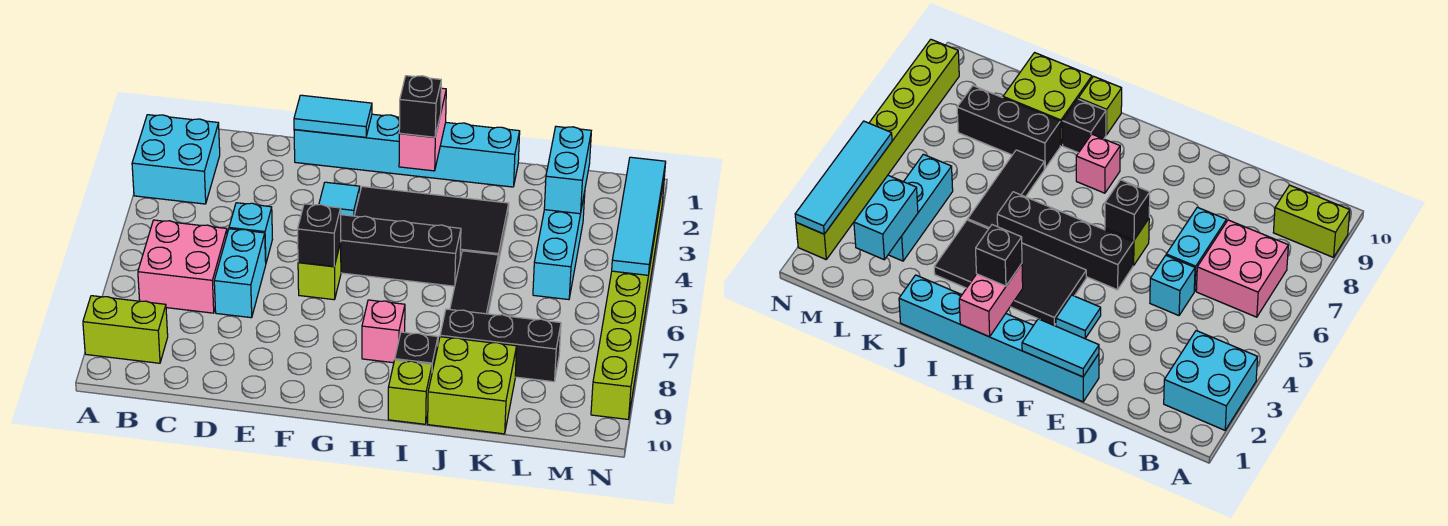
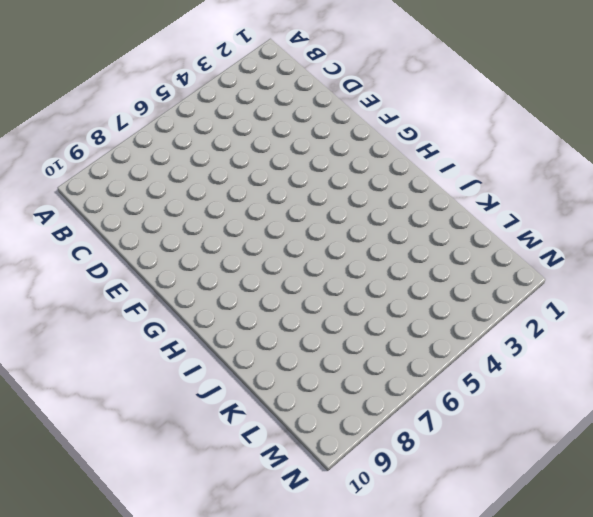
none -> cyan 2x2 brick [132,115,220,204]
none -> lime 1x2 brick [83,296,168,363]
none -> pink 2x2 brick [138,220,227,313]

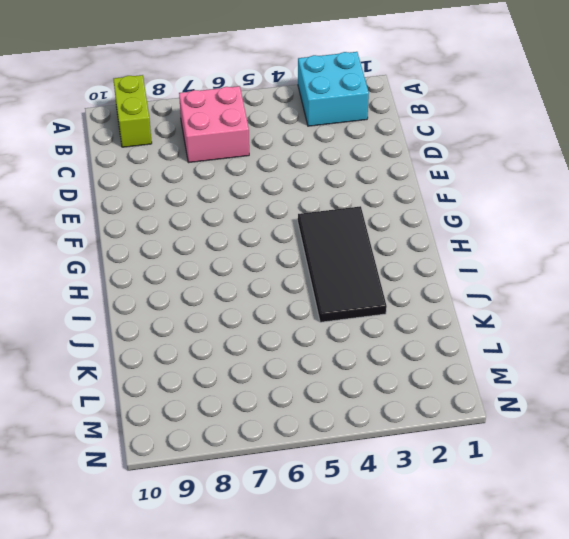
none -> cyan 1x1 brick [229,203,272,262]
none -> cyan 1x2 brick [214,229,266,318]
none -> cyan 1x6 brick [294,114,520,187]

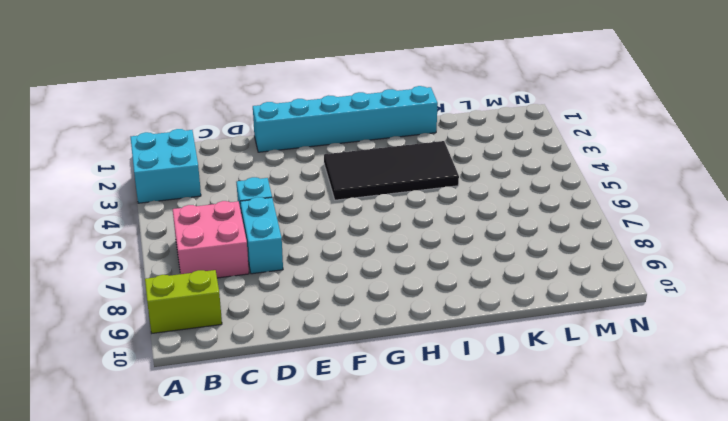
none -> cyan 1x1 tile [319,182,360,216]
none -> black 1x4 brick [340,215,461,286]
none -> lime 1x1 brick [298,243,341,300]

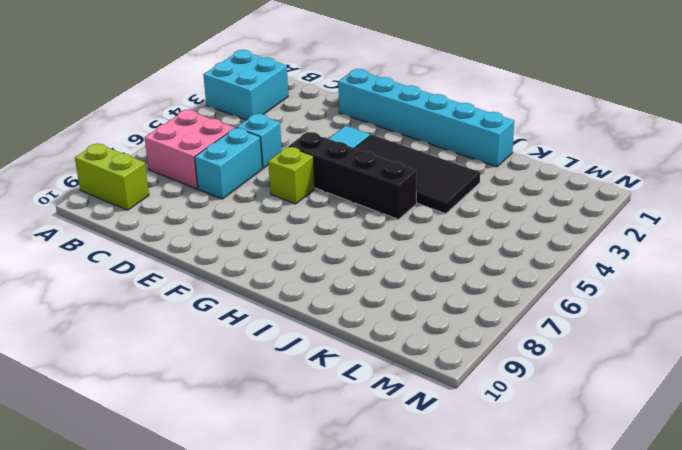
none -> pink 1x1 brick [362,300,405,363]
none -> black 1x1 brick [395,332,438,371]
none -> lime 1x1 brick [388,360,432,424]

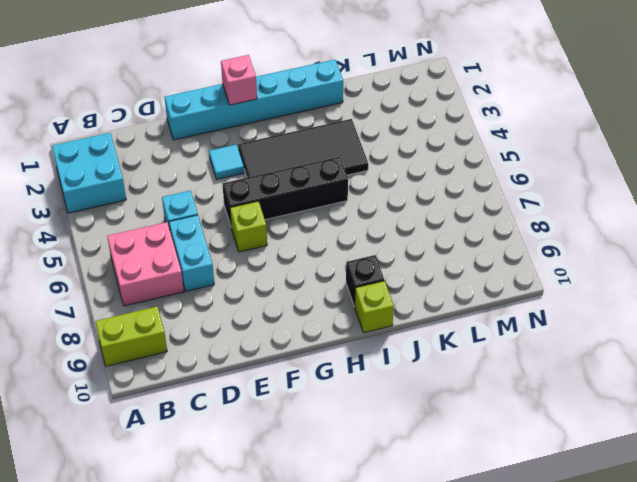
pink 1x1 brick [221,55,257,105] -> pink 1x1 brick moved to [362,300,405,363]
none -> black 1x3 tile [450,251,498,314]
none -> black 1x3 brick [440,309,561,382]
none -> lime 2x2 brick [428,337,517,434]

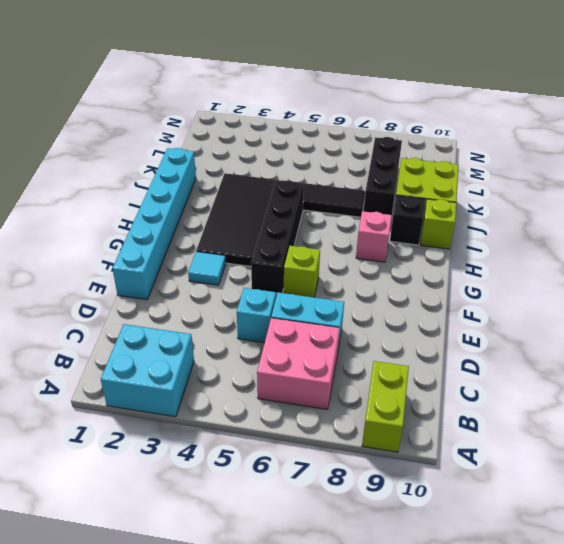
none -> cyan 1x3 brick [533,192,585,300]
none -> lime 1x8 brick [591,175,665,419]
none -> cyan 1x2 tile [294,95,372,137]

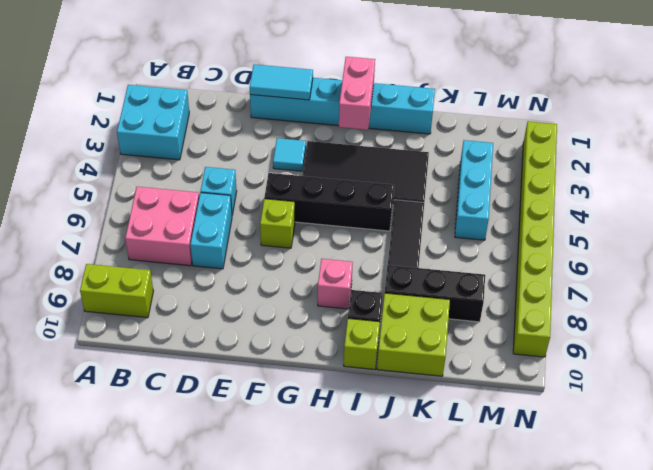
none -> black 1x1 brick [297,204,341,267]
none -> cyan 1x2 brick [544,126,591,214]
none -> cyan 1x4 tile [612,157,666,275]

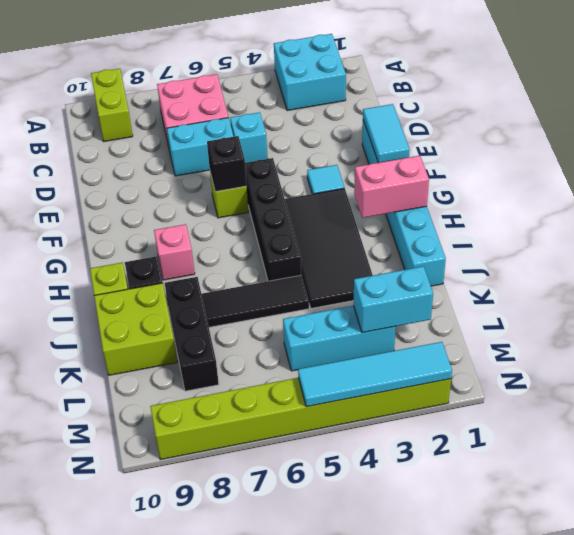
none -> black 1x1 brick [399,76,441,137]

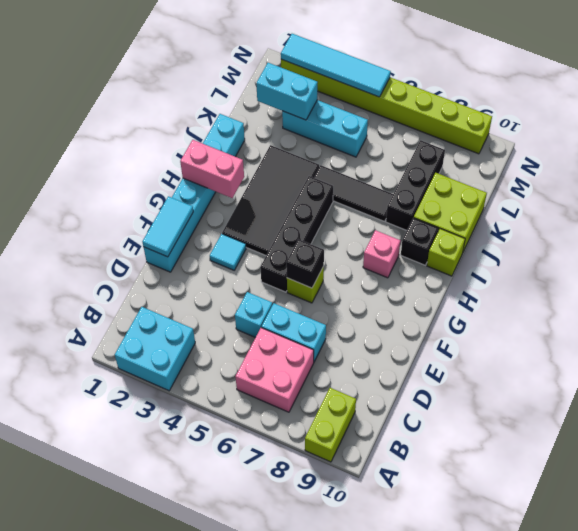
none -> black 1x1 brick [399,76,441,137]

